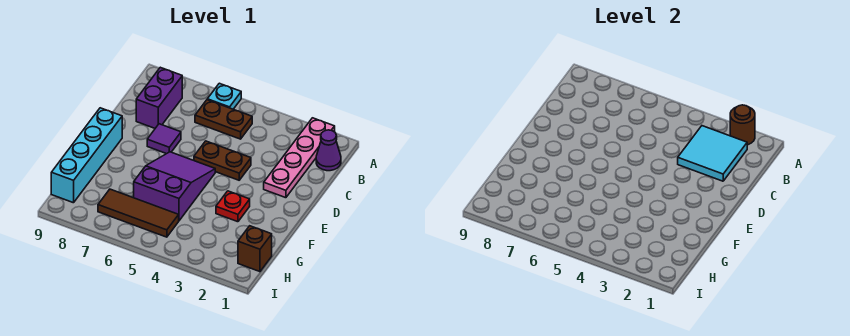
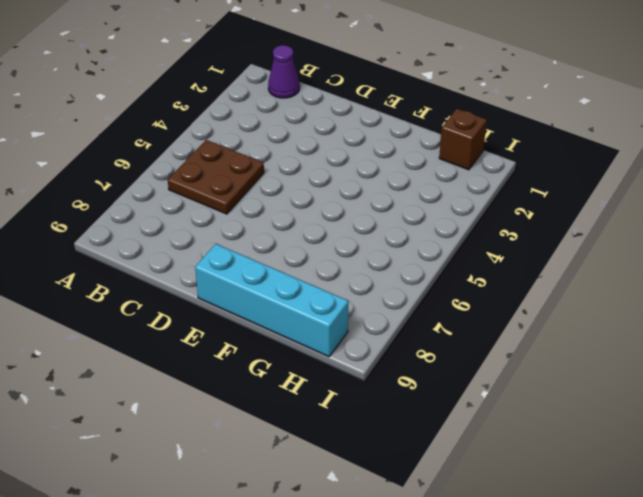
brown 2x2 plate [168,140,264,214] -> brown 1x2 plate [195,100,252,139]
none -> pink 1x4 plate [264,118,335,198]
none -> cyan 1x1 plate [207,83,241,109]
none -> purple 1x2 brick [136,67,182,128]

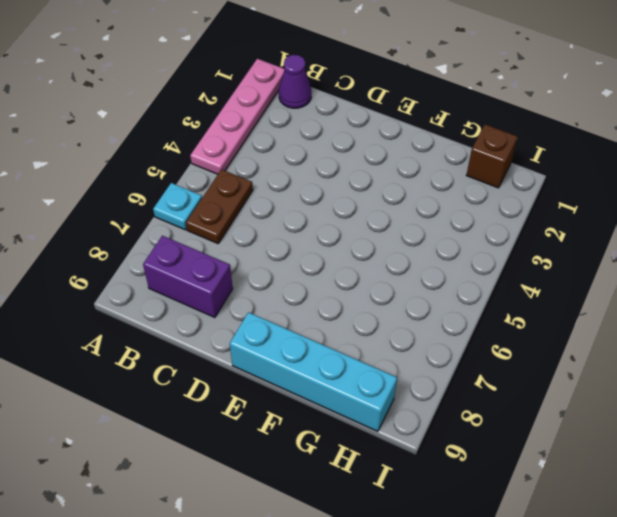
pink 1x4 plate [190,59,284,174] -> pink 1x4 plate turned to [264,118,335,198]
none -> brown 1x2 plate [194,141,251,180]
none -> purple 1x1 tile [147,124,181,154]
none -> purple 2x3 slope [134,152,215,221]

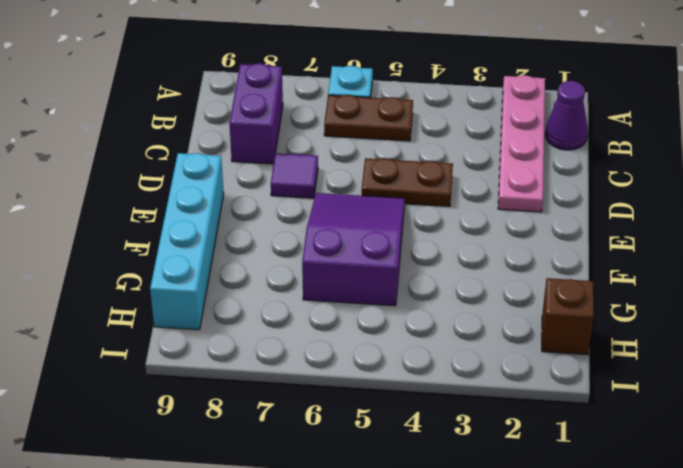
none -> red 1x1 plate [216,191,250,222]
none -> brown 1x3 tile [98,189,179,237]
none -> brown 1x1 round brick [730,105,755,145]

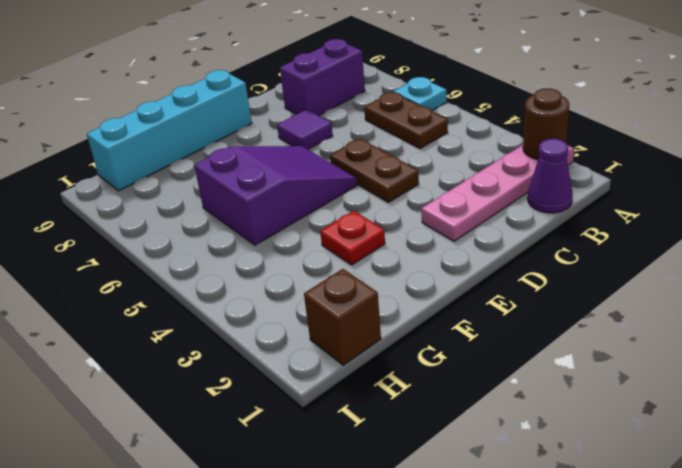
none -> brown 1x3 tile [98,189,179,237]
none -> cyan 2x2 tile [678,126,747,181]

